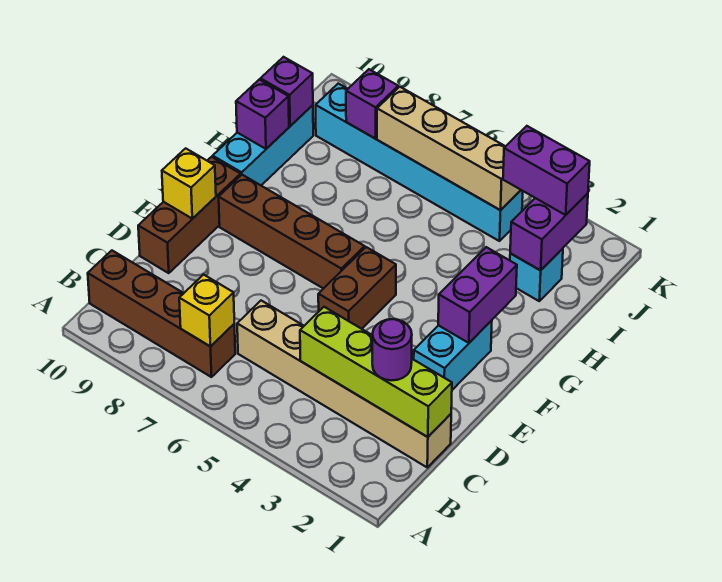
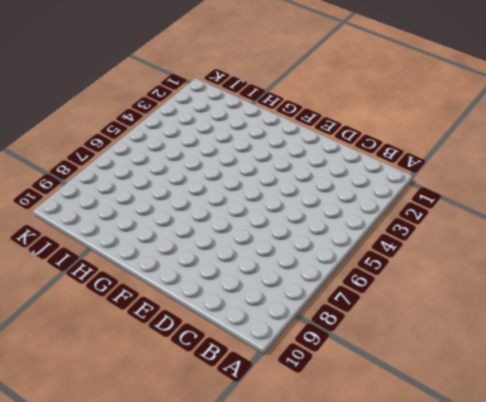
none -> brown 1x4 brick [88,251,235,377]
none -> tan 1x6 brick [237,301,451,467]
none -> brown 1x3 brick [138,157,241,273]

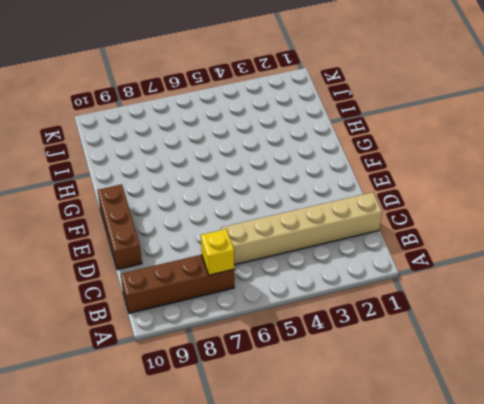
none -> cyan 1x2 brick [414,320,492,390]
none -> brown 1x2 brick [318,247,396,329]
none -> brown 1x4 brick [219,175,365,289]

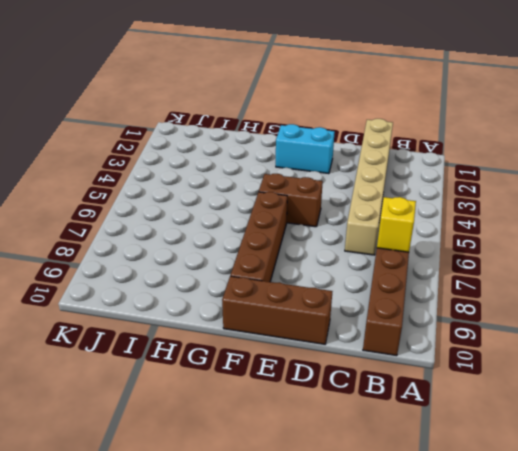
none -> cyan 1x3 brick [213,105,313,185]
none -> cyan 1x1 brick [510,249,563,301]
none -> cyan 1x6 brick [316,84,523,241]

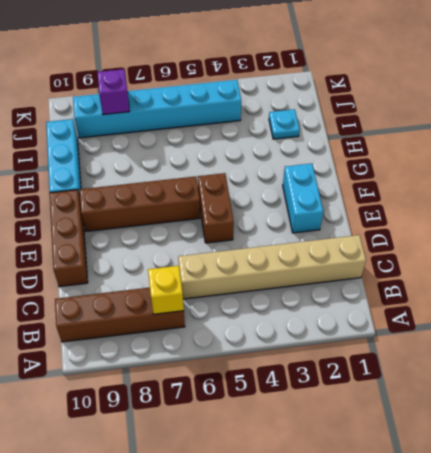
cyan 1x1 plate [269,109,300,139] -> cyan 1x1 brick [510,249,563,301]
none -> lime 1x4 brick [300,307,452,437]
none -> yellow 1x1 brick [162,148,216,219]
none -> purple 1x2 brick [438,247,517,343]

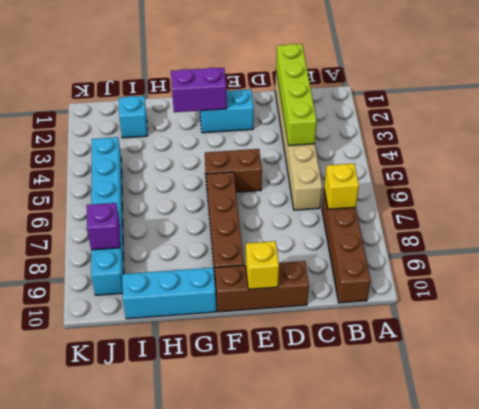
none -> purple 1x1 brick [236,79,289,149]
none -> purple 1x2 brick [510,193,588,270]
none -> purple 1x1 brick [260,57,313,126]

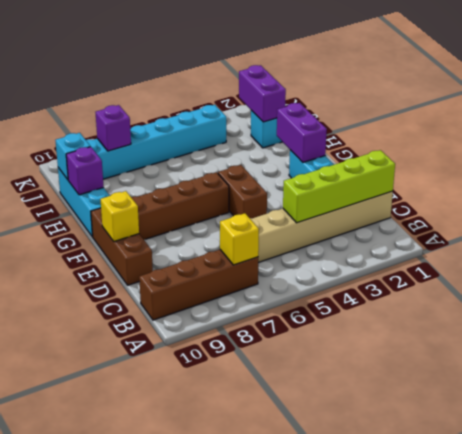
cyan 1x1 brick [55,133,90,180] -> purple 1x1 brick [260,57,313,126]
none -> tan 1x4 brick [377,87,520,210]
none -> purple 1x1 round brick [372,319,412,380]
none -> purple 1x2 brick [503,126,590,215]

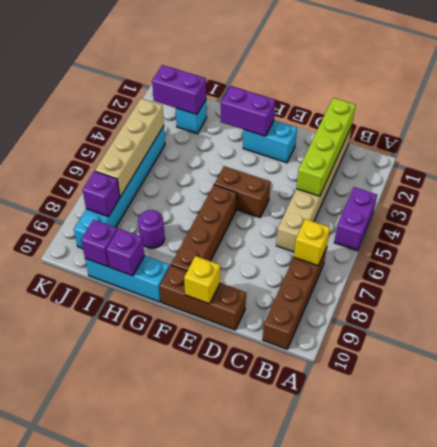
purple 1x2 brick [334,187,377,251] -> purple 1x2 brick moved to [503,126,590,215]
purple 1x1 round brick [138,210,165,248] -> purple 1x1 round brick moved to [372,319,412,380]

